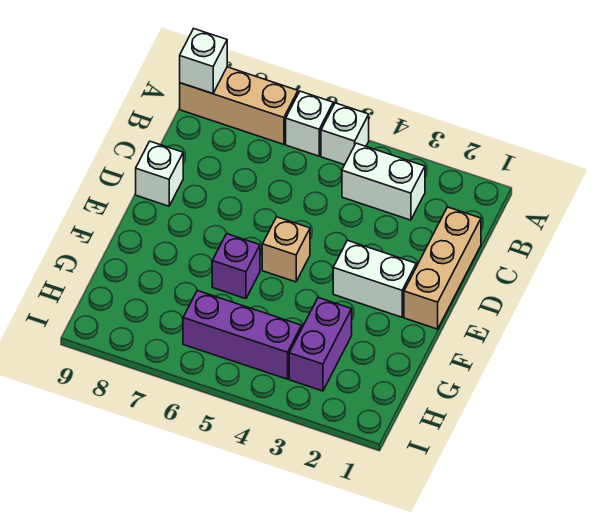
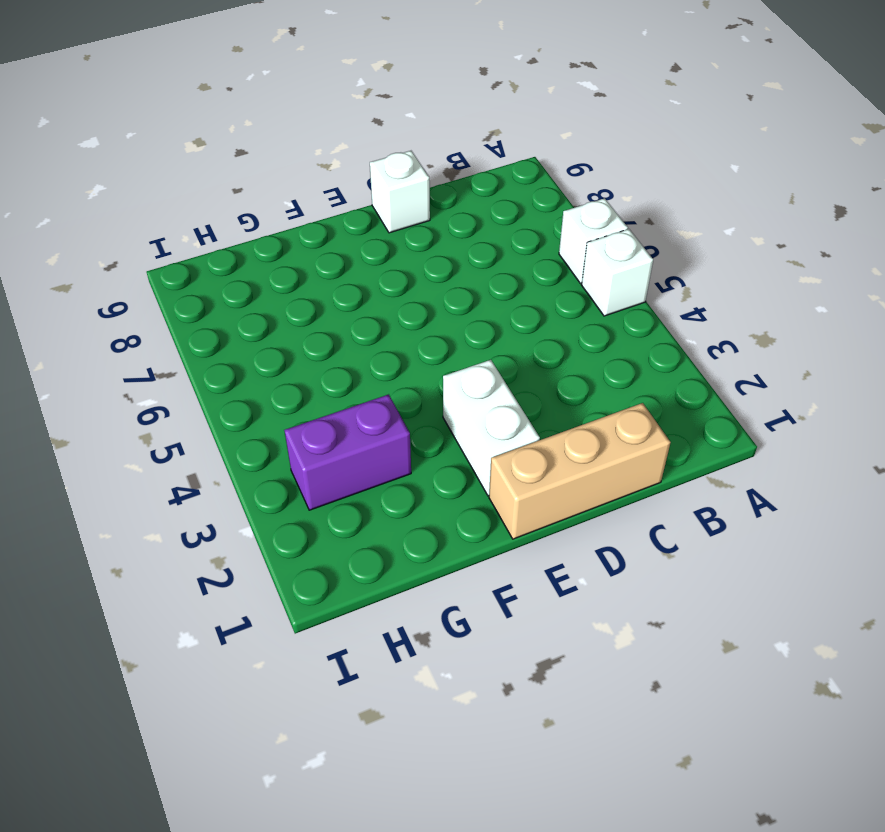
none -> tan 1x3 brick [180,67,298,144]
none -> white 1x2 brick [342,143,425,220]
none -> tan 1x1 brick [262,217,310,282]

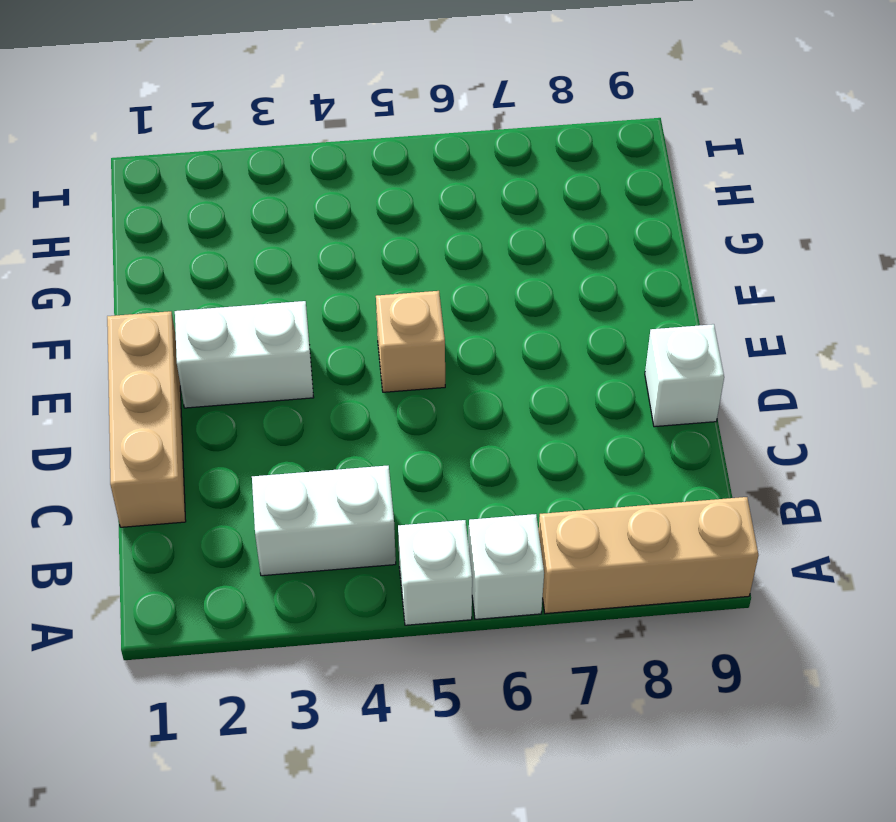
none -> purple 1x1 brick [212,234,260,299]
none -> purple 1x2 brick [289,298,352,391]
none -> purple 1x3 brick [183,290,302,379]

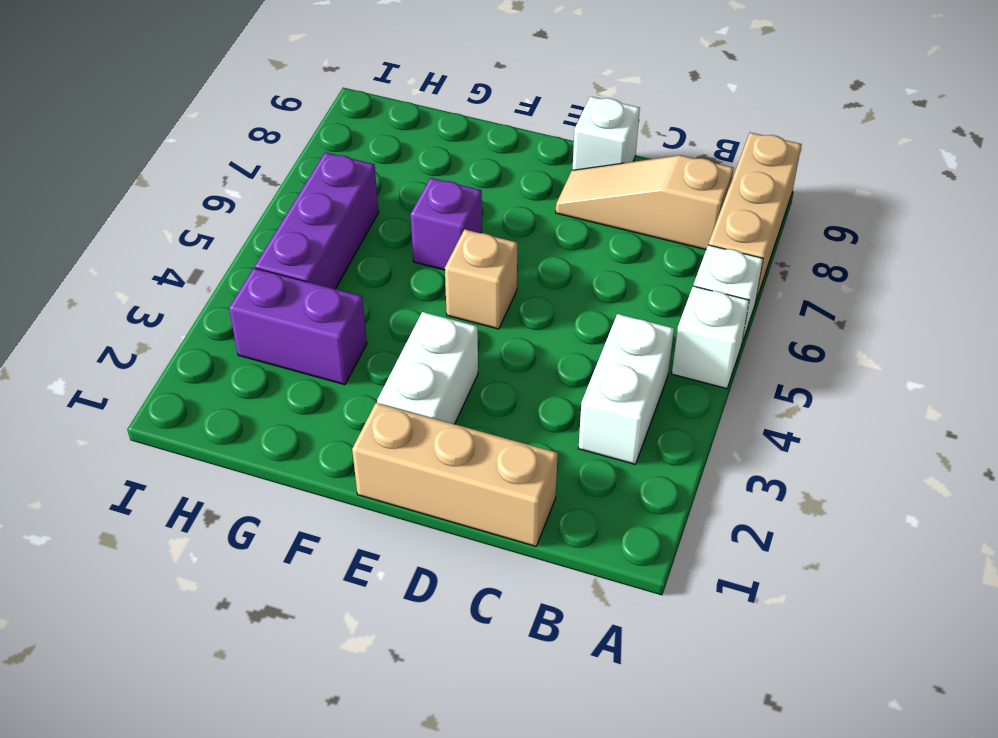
tan 1x3 slope [556,155,733,250] -> none
none -> white 1x1 brick [180,29,227,94]

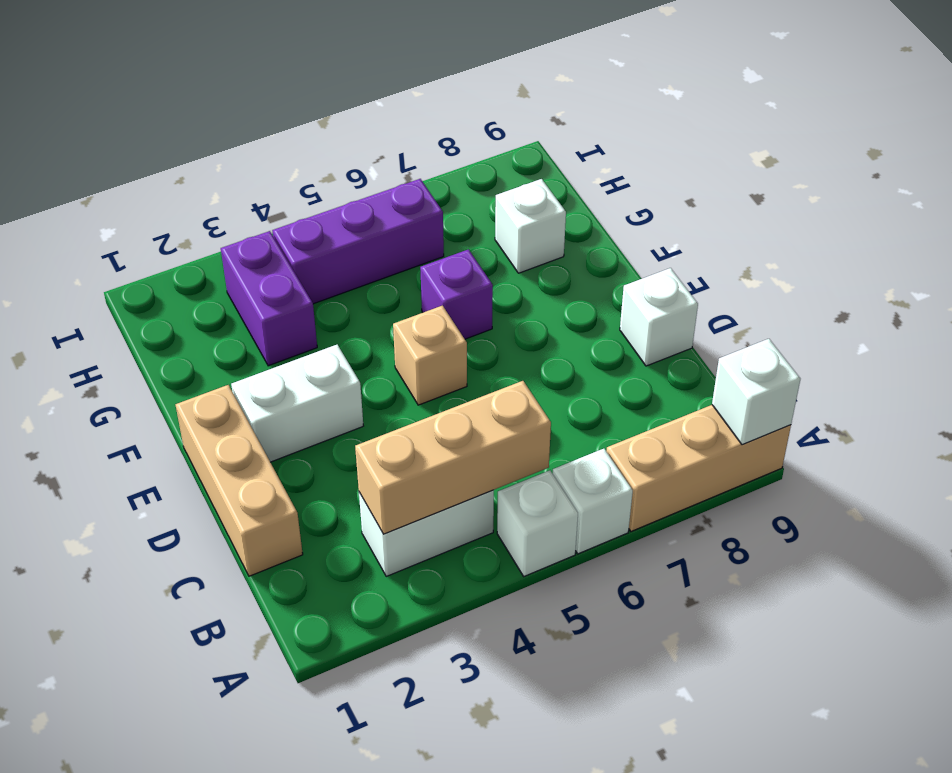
tan 1x3 brick [355,381,551,534] -> none
white 1x1 brick [495,179,566,273] -> none

